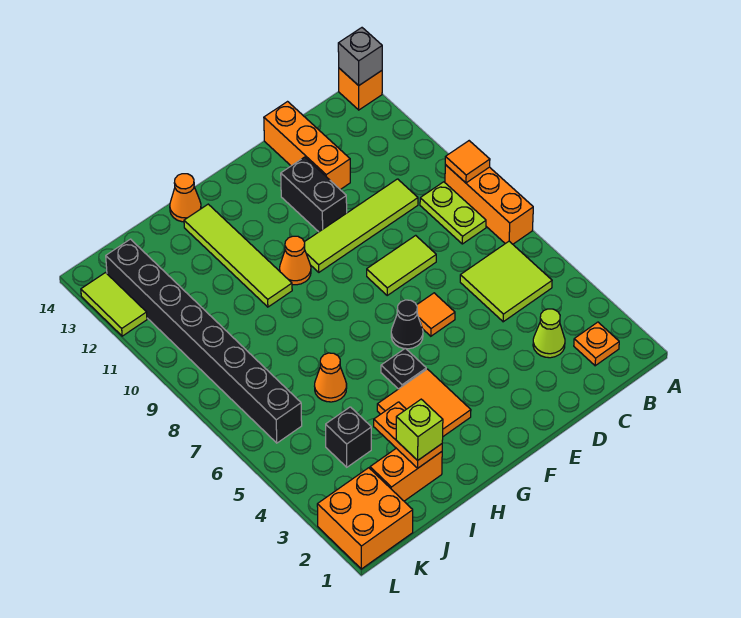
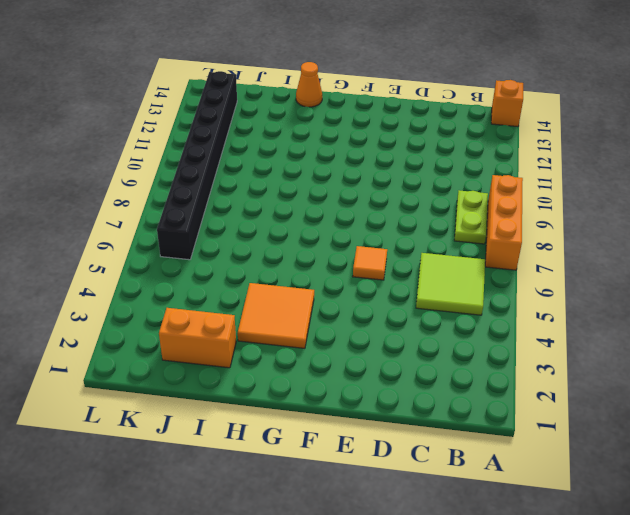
none -> orange 1x1 plate [574,322,619,366]
none -> lime 1x1 cone [533,309,565,358]
none -> lime 1x4 tile [305,179,418,272]

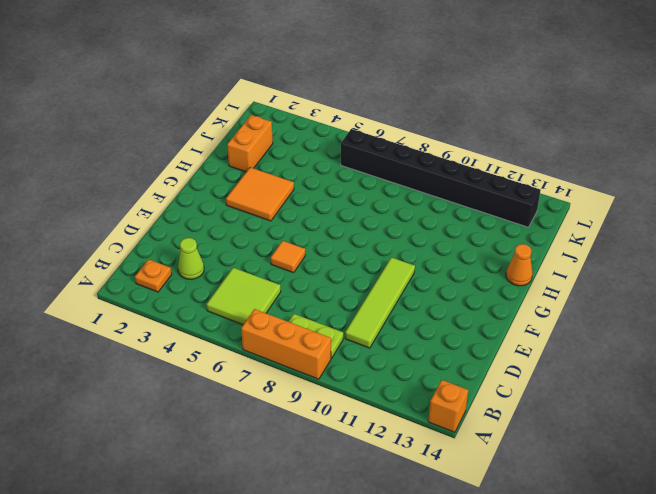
none -> lime 1x2 tile [367,235,436,295]
none -> orange 1x3 brick [264,102,350,190]
none -> black 1x2 brick [281,157,347,232]

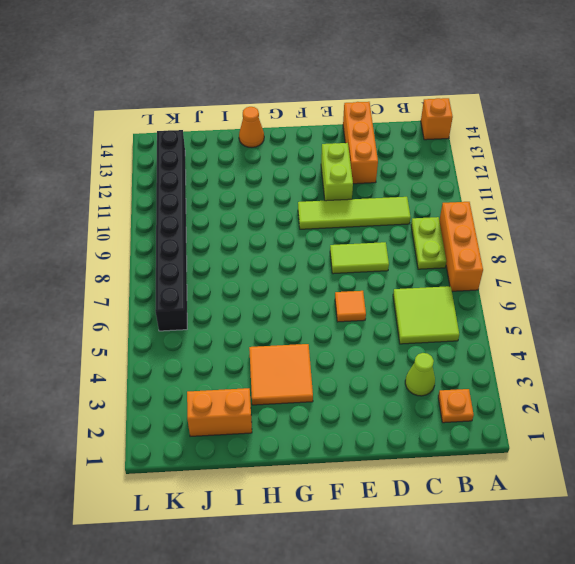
lime 1x2 brick [321,143,353,201] -> black 1x2 brick [281,157,347,232]
none -> black 1x1 cone [391,300,423,349]
none -> black 1x1 plate [381,348,426,389]
none -> orange 1x1 cone [280,236,311,285]

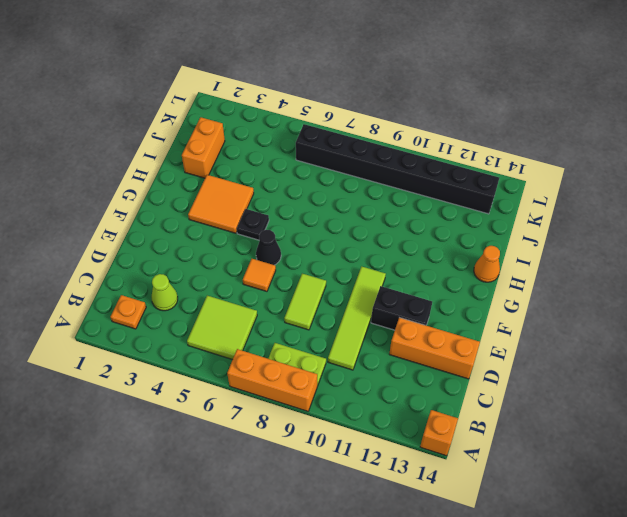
none -> orange 1x1 cone [280,236,311,285]
none -> lime 1x4 tile [184,204,292,307]
none -> orange 1x1 cone [315,353,347,402]

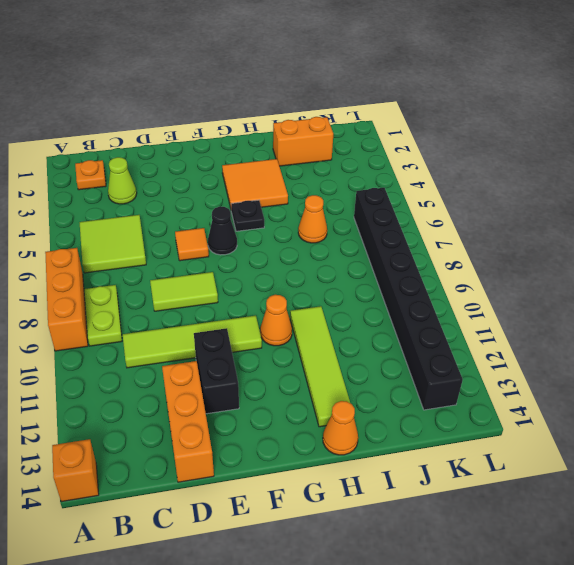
none -> black 1x1 brick [326,407,371,467]
none -> orange 2x2 brick [317,468,413,569]
none -> lime 1x2 tile [81,273,147,336]

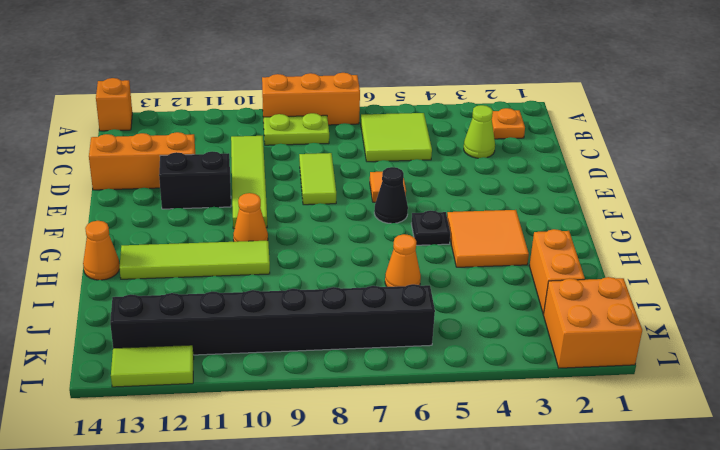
none -> black 1x1 brick [326,407,371,467]
none -> orange 1x1 tile [445,141,490,183]
none -> grey 1x1 brick [338,28,382,86]

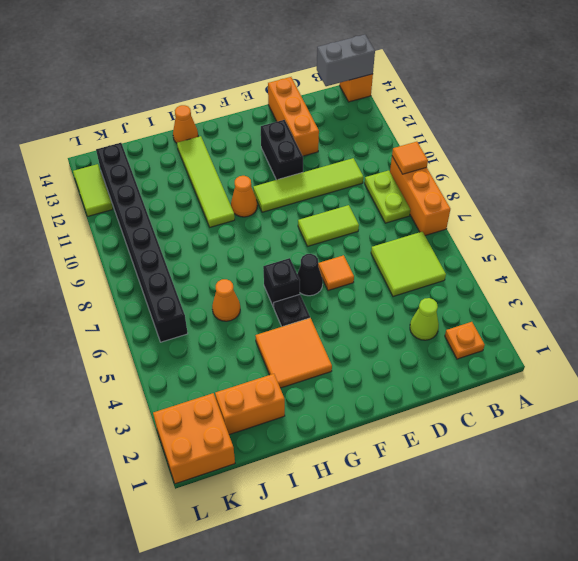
grey 1x2 brick [317,35,375,86] -> grey 1x1 brick [338,28,382,86]
black 1x1 brick [263,258,300,307] -> black 1x1 brick moved to [326,407,371,467]
none -> orange 1x2 plate [374,402,442,468]
none -> lime 1x1 brick [396,399,443,460]

